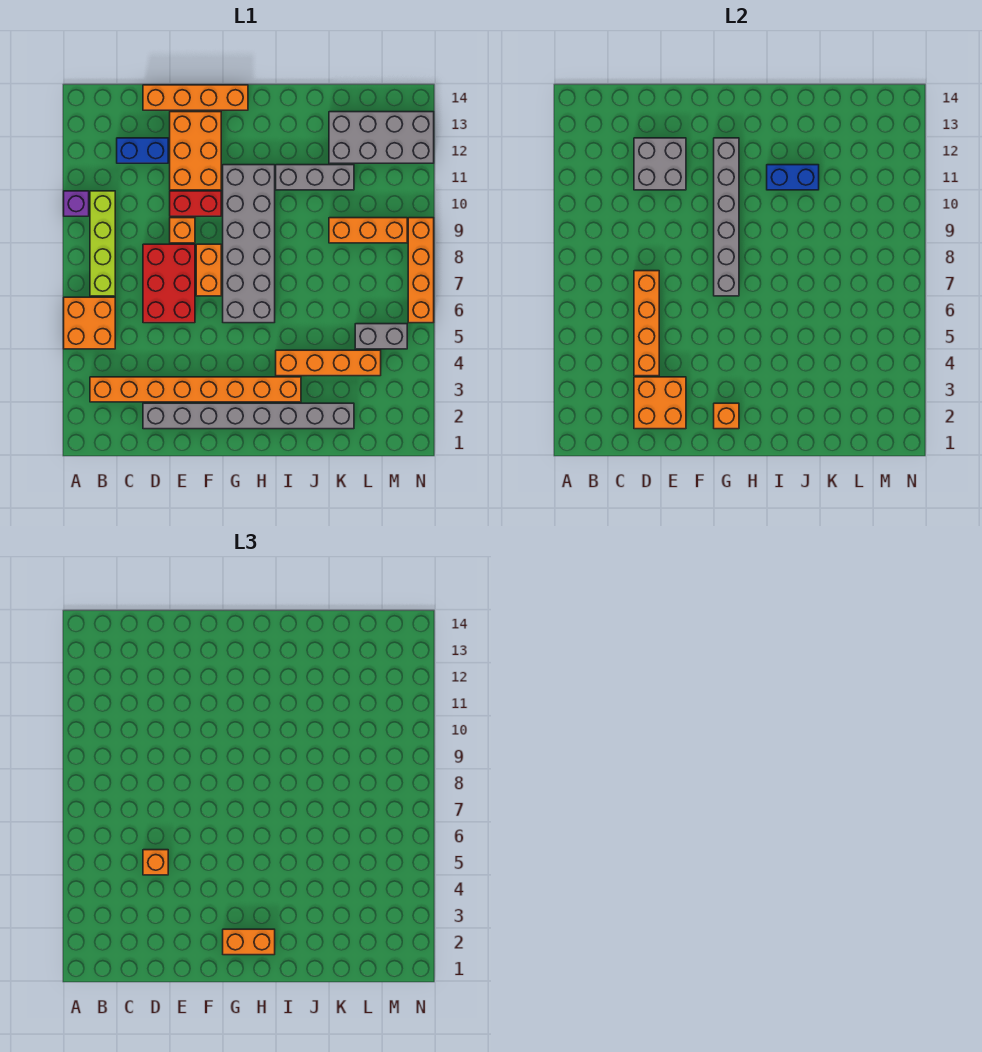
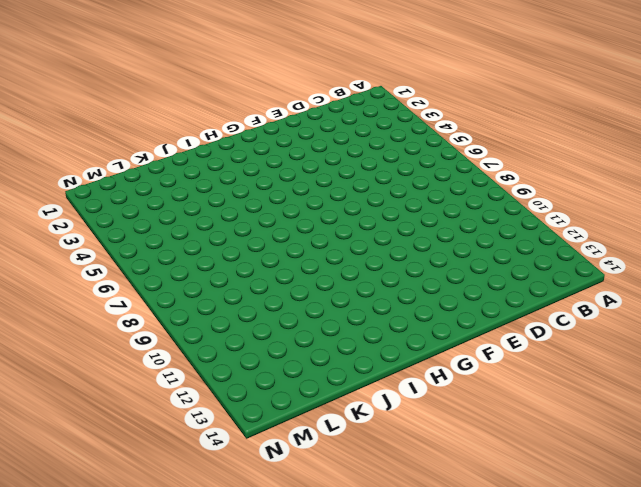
none -> orange 2x2 brick [64,297,115,349]
none -> purple 1x1 brick [64,191,89,216]
none -> orange 1x8 brick [90,377,301,402]

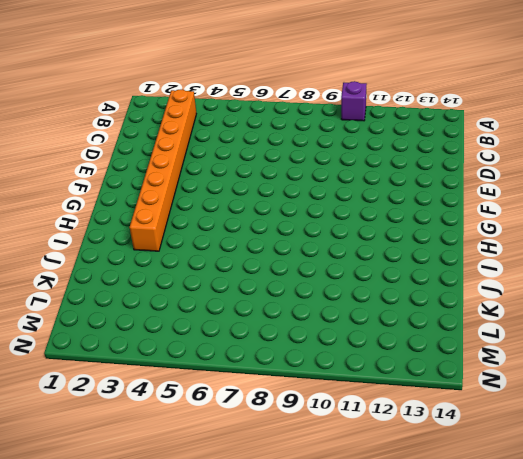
none -> orange 2x2 brick [64,297,115,349]
none -> lime 1x4 brick [90,191,115,296]
none -> blue 1x2 brick [117,138,168,163]

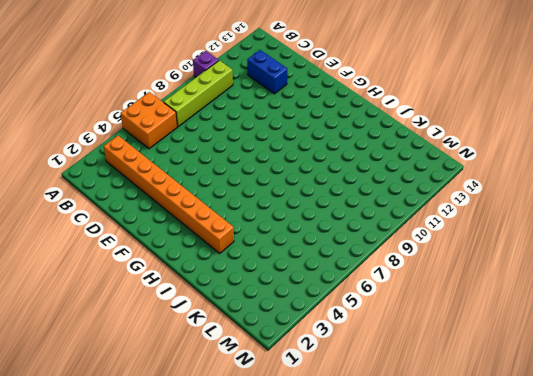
none -> grey 1x8 brick [143,403,354,429]
none -> red 2x3 brick [143,244,195,323]
none -> orange 1x4 brick [143,85,248,110]

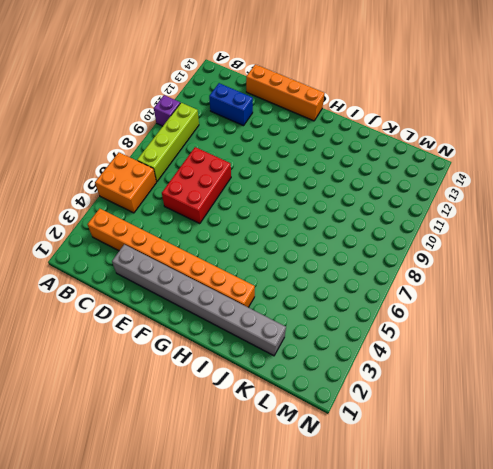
none -> orange 1x1 brick [170,218,195,243]
none -> red 1x2 brick [170,191,221,216]
none -> orange 2x3 brick [170,112,221,190]

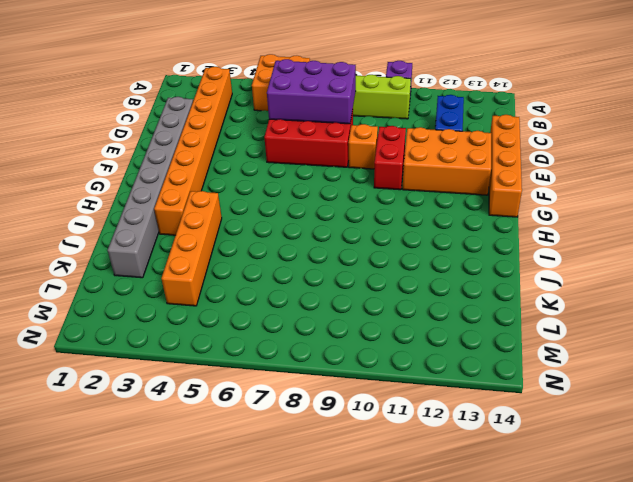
purple 2x3 brick [267,59,356,124] -> orange 1x4 brick [634,271,659,376]
none -> orange 1x2 brick [196,244,221,296]
none -> grey 2x6 brick [223,165,275,323]
none -> grey 1x3 brick [276,165,354,190]

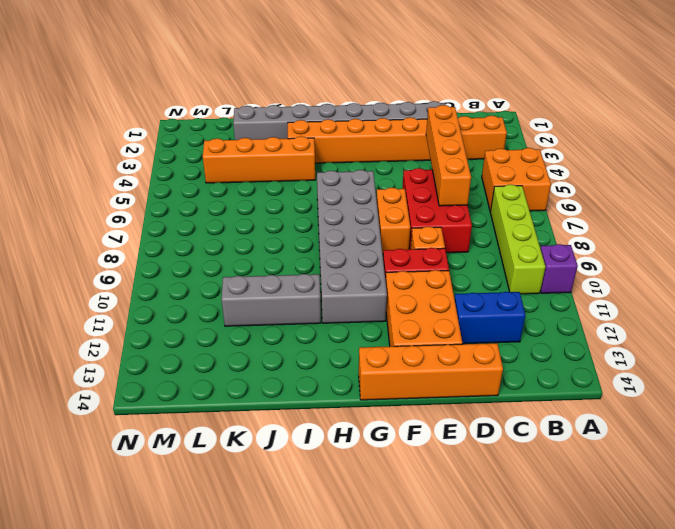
none -> orange 1x3 brick [329,218,407,243]
none -> grey 2x4 brick [329,112,434,163]
none -> grey 1x2 brick [355,324,407,349]

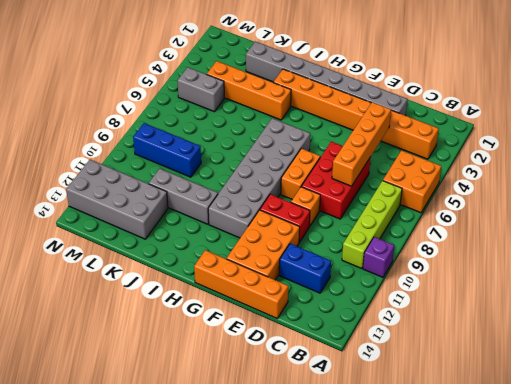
blue 1x3 brick [133,123,201,177] -> orange 1x3 brick [329,218,407,243]
none -> orange 1x4 brick [408,218,434,323]
none -> orange 2x2 brick [634,377,686,429]
none -> grey 2x2 brick [634,138,686,190]

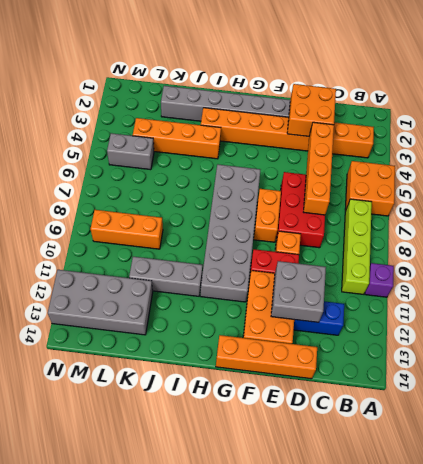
none -> orange 1x4 brick [408,218,434,323]
none -> orange 1x1 brick [714,403,739,429]
none -> grey 1x6 brick [714,138,739,296]

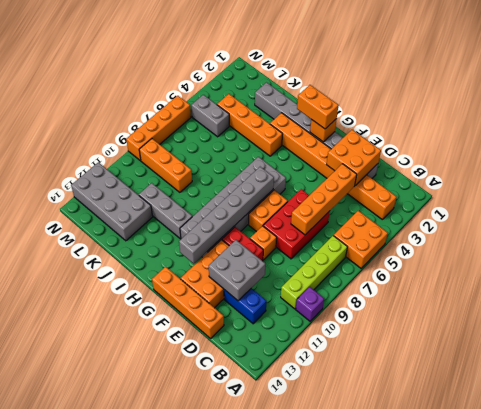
none -> blue 1x2 brick [767,165,819,190]
none -> orange 1x1 brick [143,850,168,875]

